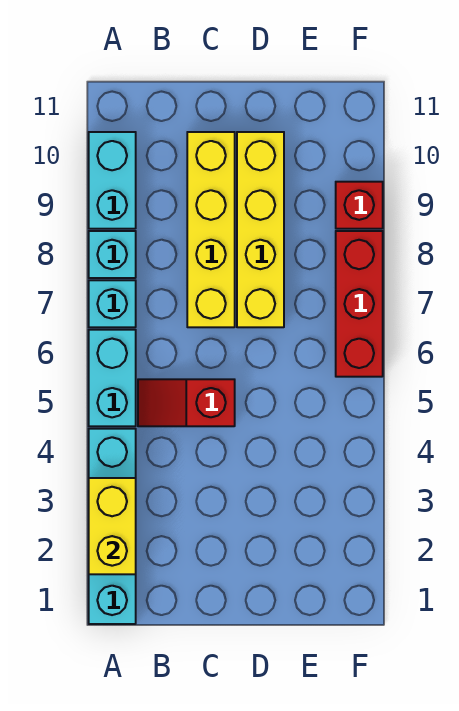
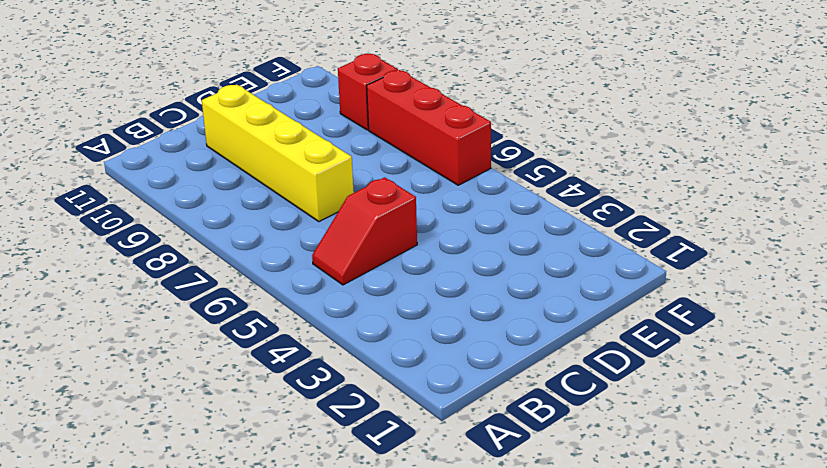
none -> cyan 1x4 brick [89,429,136,624]
none -> cyan 1x2 brick [89,330,136,426]

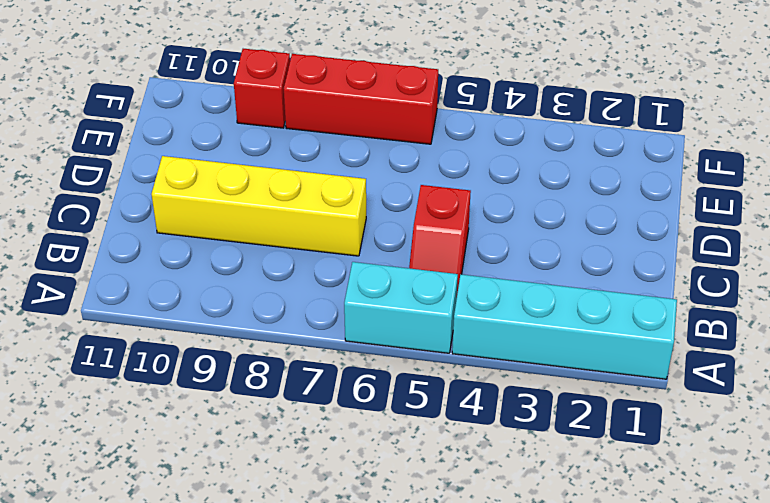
none -> cyan 1x1 brick [89,280,136,327]
none -> cyan 1x1 brick [89,231,136,278]

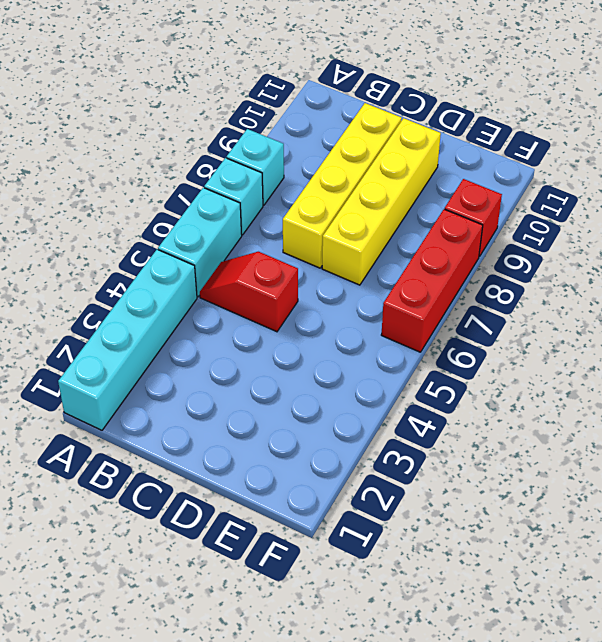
none -> cyan 1x2 brick [89,132,136,229]
none -> yellow 1x2 brick [89,478,136,574]

